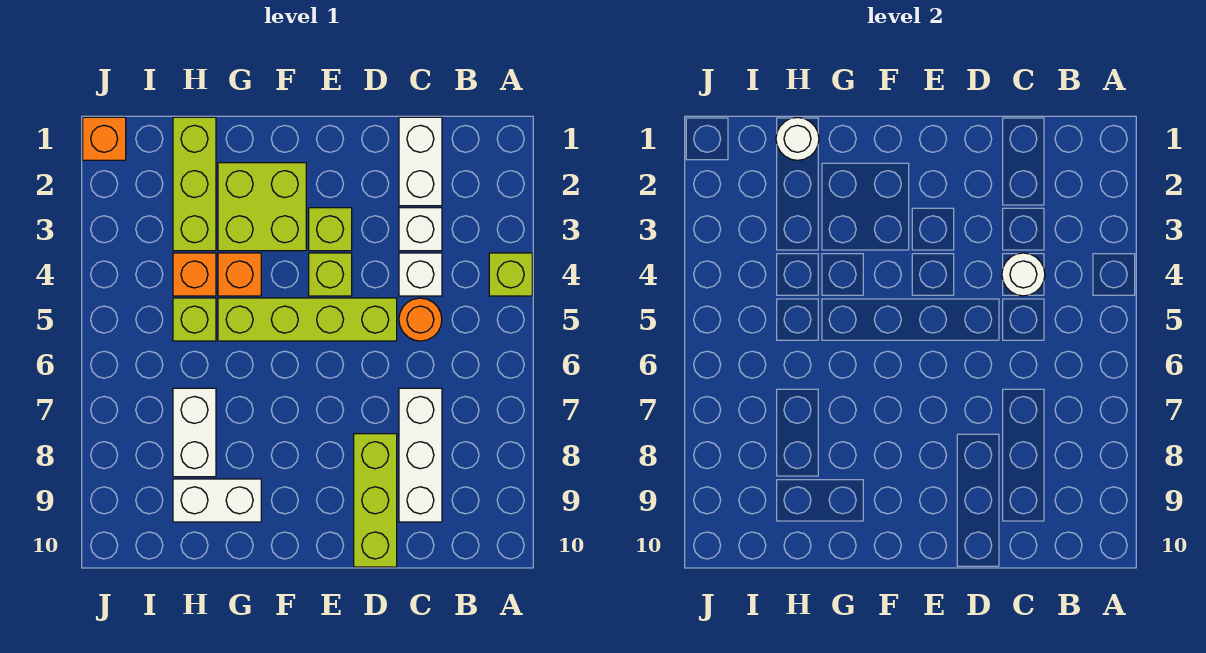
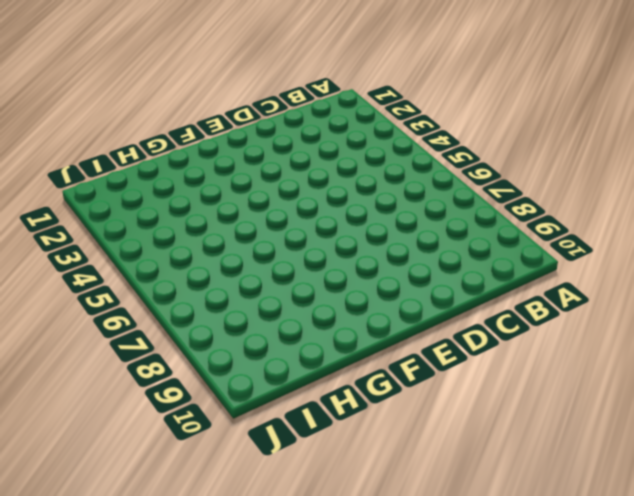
none -> lime 1x1 brick [489,253,532,296]
none -> white 1x2 brick [399,117,442,206]
none -> white 1x1 brick [399,208,442,251]

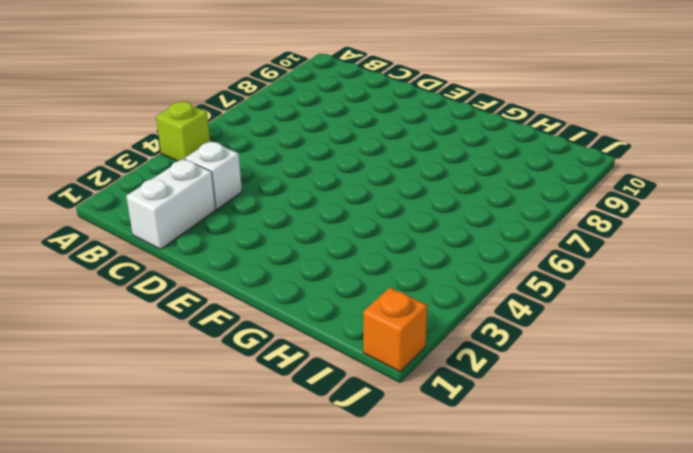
none -> white 1x1 brick [399,253,442,296]
none -> orange 1x1 round brick [399,298,442,341]
none -> white 1x3 brick [399,388,442,522]

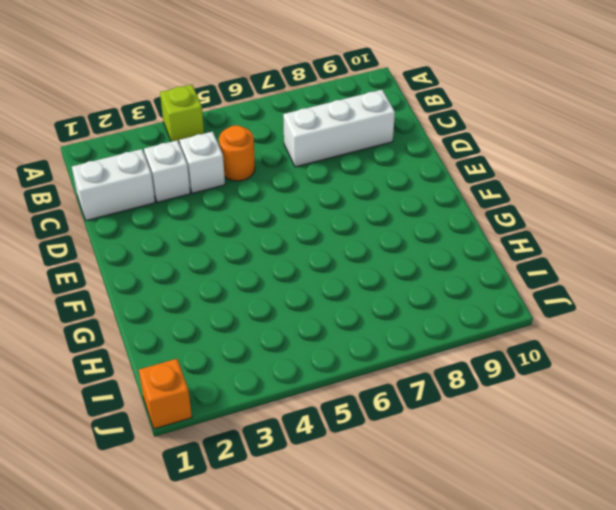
none -> lime 1x4 brick [218,298,397,341]
none -> lime 1x3 brick [354,434,397,567]
none -> lime 1x1 brick [309,208,352,251]

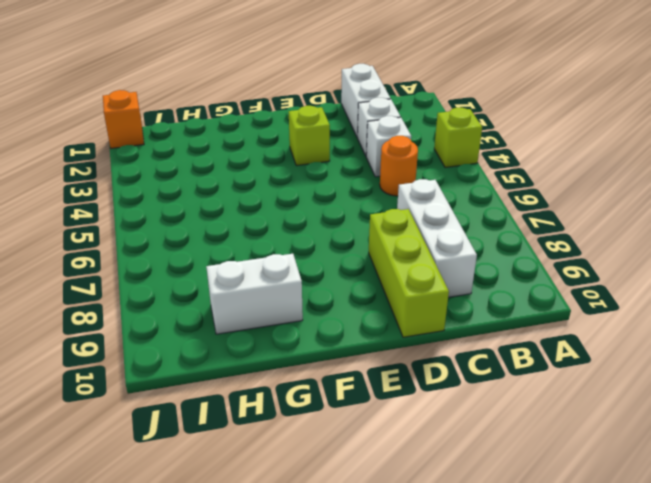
none -> lime 1x4 brick [218,298,397,341]
none -> lime 1x1 brick [309,253,352,296]
none -> lime 2x2 brick [218,163,306,251]

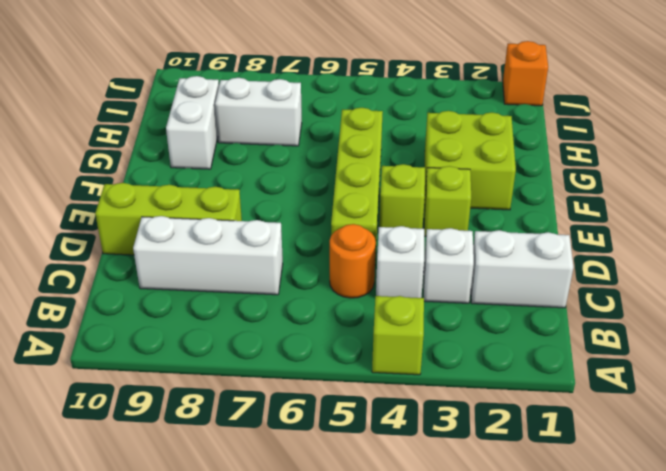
none -> orange 1x1 brick [218,253,261,296]
none -> lime 1x3 brick [173,117,216,251]
none -> orange 1x1 brick [173,253,216,296]

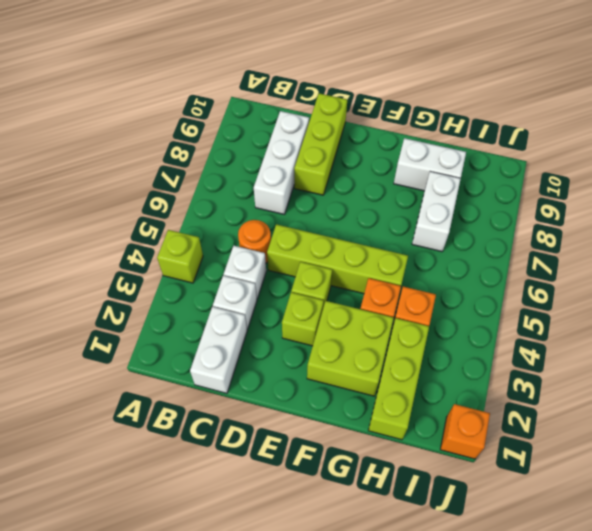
none -> lime 1x1 brick [173,298,216,341]
none -> white 1x1 round brick [1002,253,1045,296]
none -> white 1x1 round brick [776,117,819,160]

